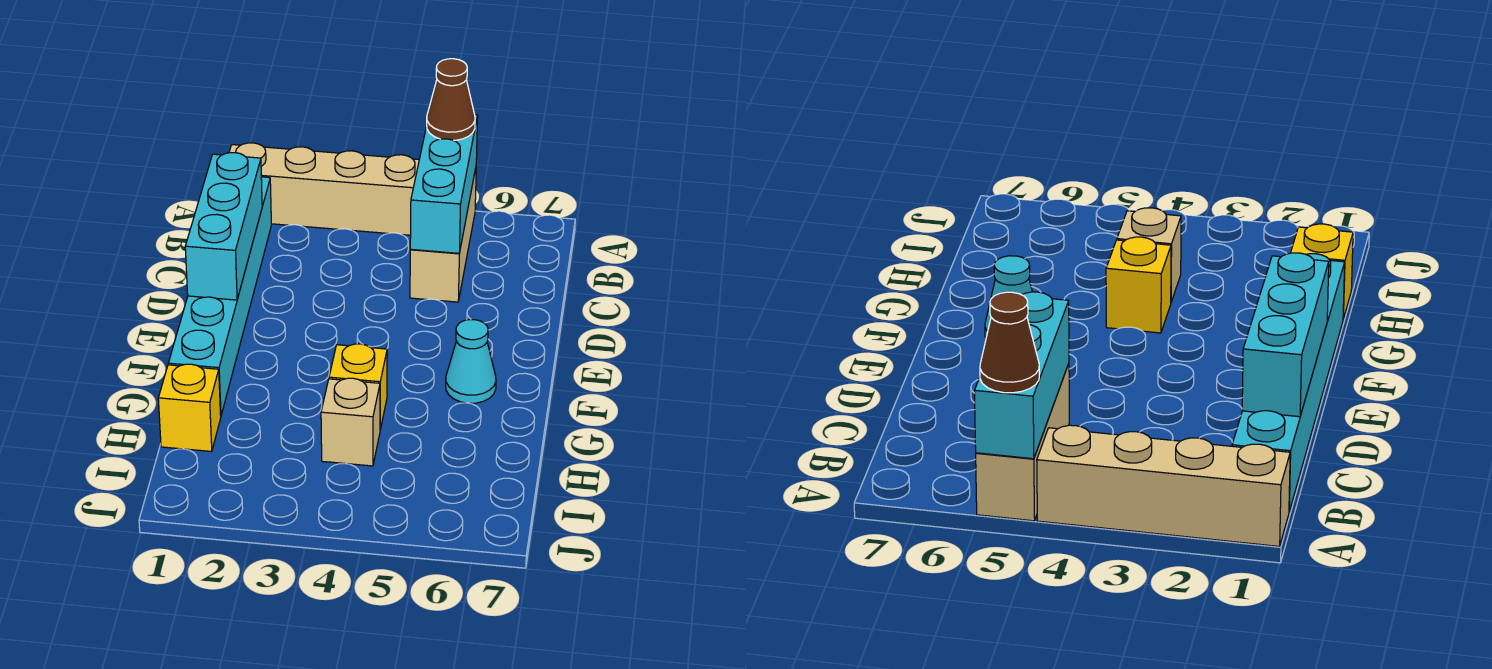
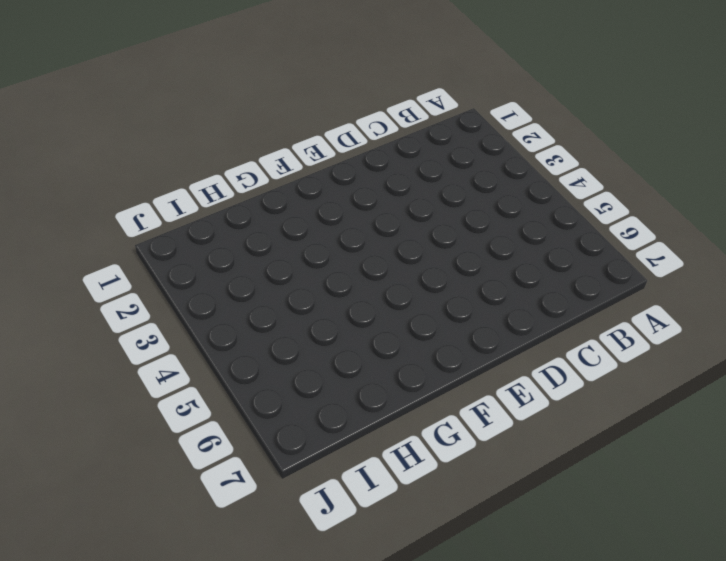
none -> tan 1x4 brick [229,143,419,235]
none -> tan 1x3 brick [410,168,476,302]

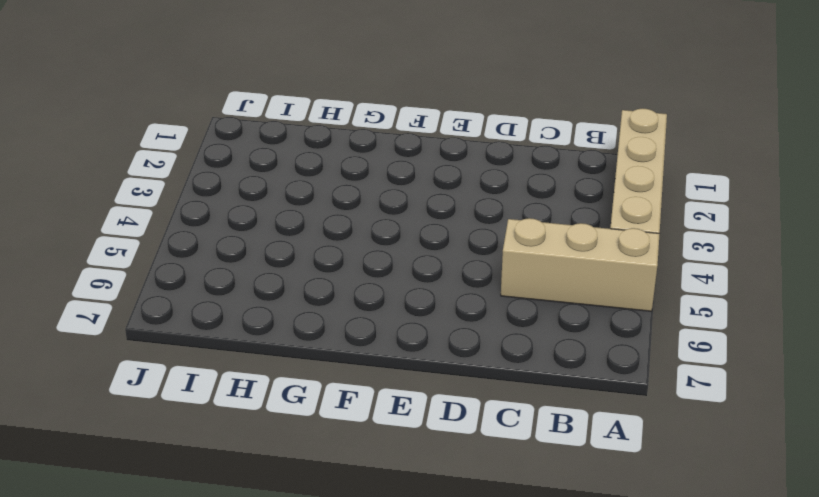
none -> cyan 1x6 brick [168,177,271,415]
none -> cyan 1x1 cone [446,320,496,403]

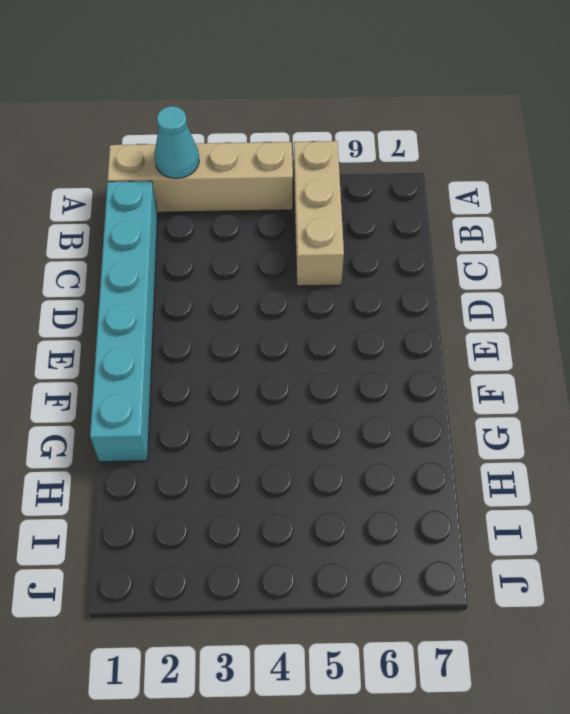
cyan 1x1 cone [154,106,199,178] -> cyan 1x1 cone moved to [446,320,496,403]
none -> yellow 1x1 brick [329,344,387,429]
none -> yellow 1x1 brick [158,364,221,451]

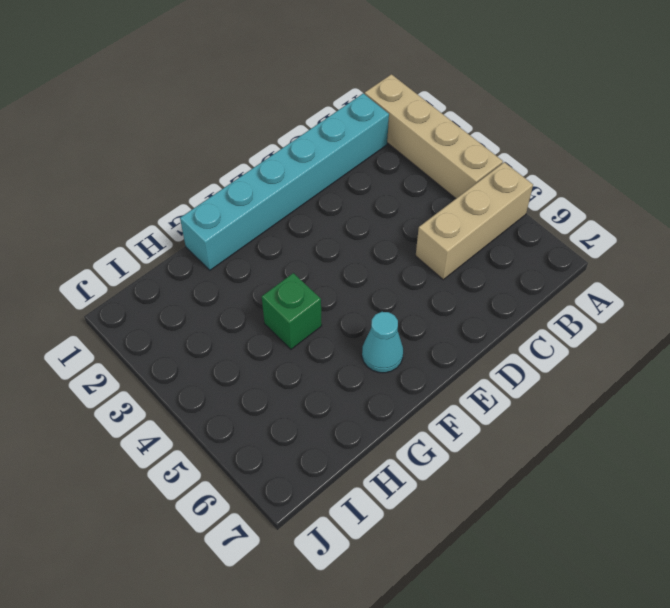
green 1x1 brick [262,273,322,349] -> yellow 1x1 brick [329,344,387,429]
none -> yellow 1x1 brick [158,364,221,451]
none -> tan 1x1 brick [321,378,380,466]

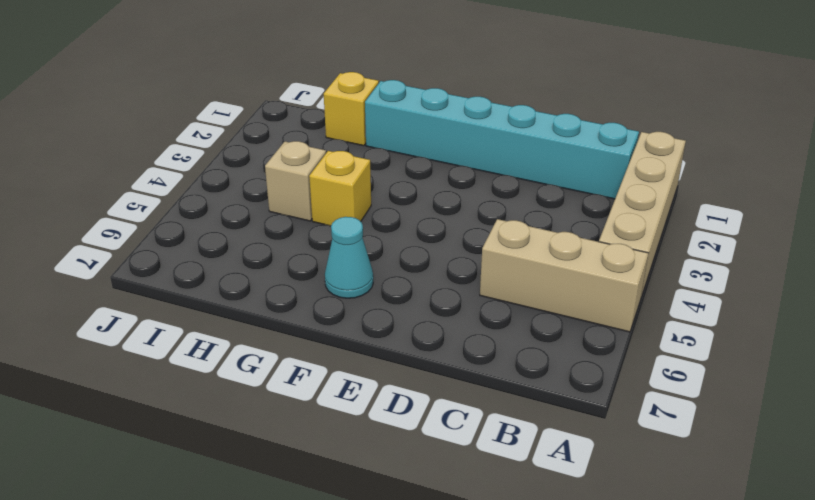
none -> cyan 1x3 brick [410,115,478,253]
none -> cyan 1x3 brick [185,153,262,300]

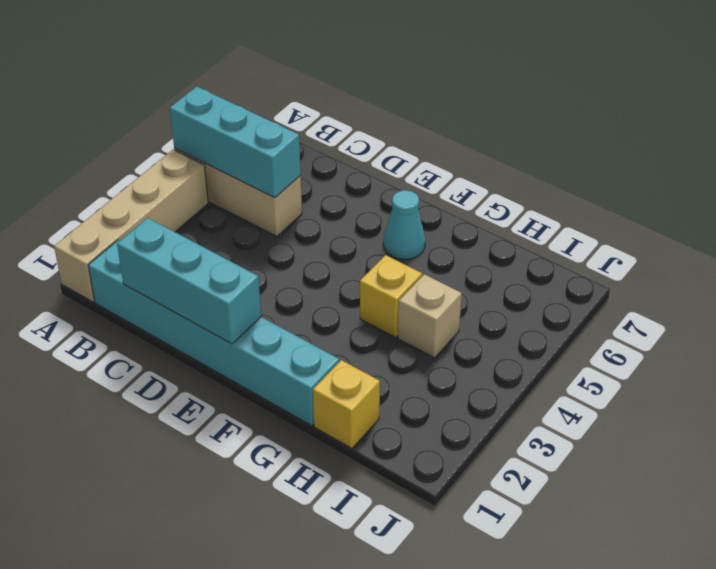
none -> brown 1x1 cone [427,59,475,140]

